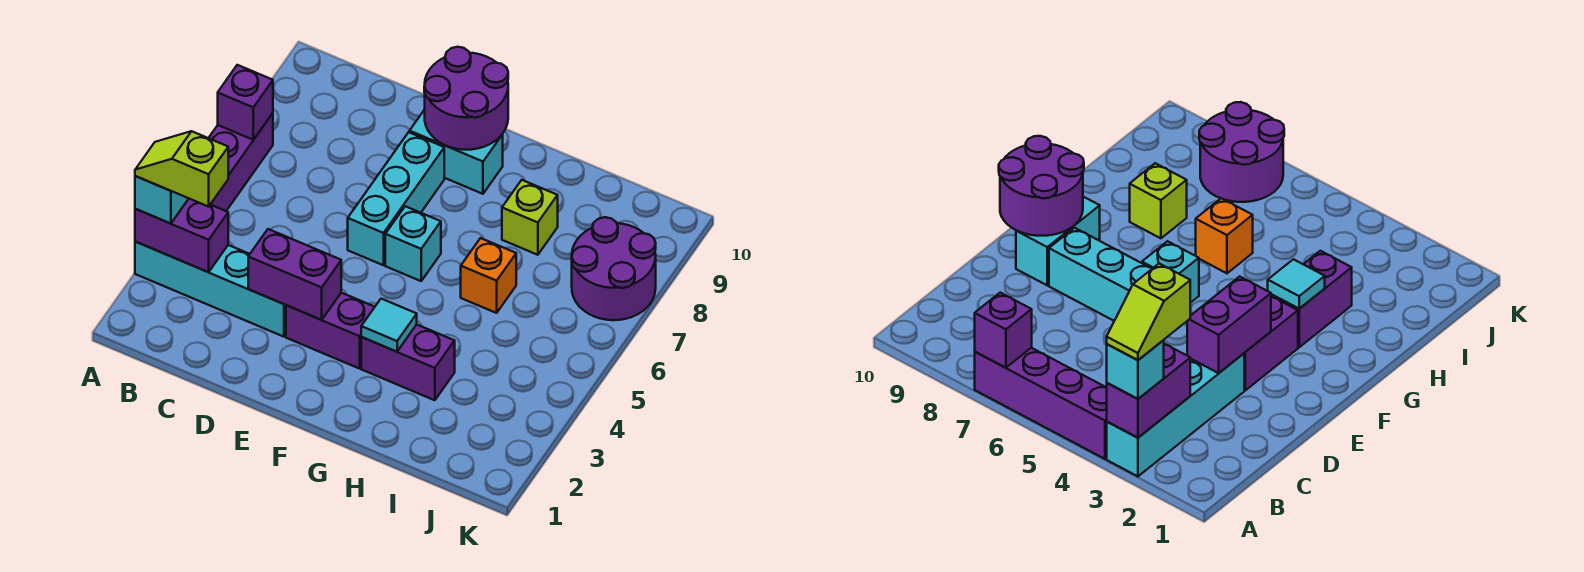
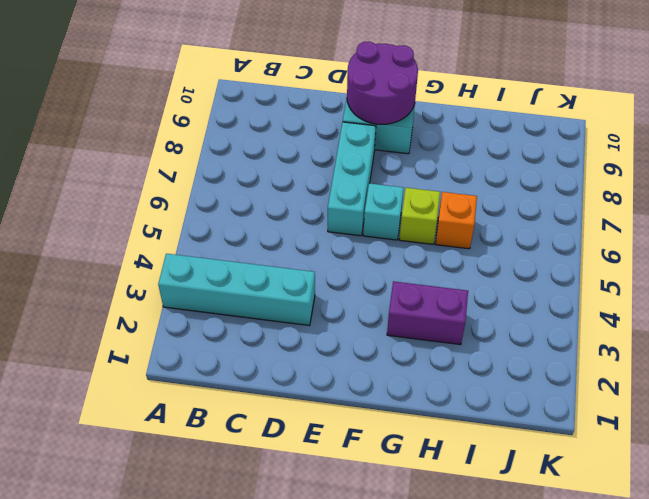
lime 1x1 brick [399,188,440,244] -> lime 1x1 brick moved to [502,180,558,255]
none -> purple 1x4 brick [209,113,273,211]
none -> purple 1x2 brick [286,293,374,369]
none -> purple 2x2 round brick [572,217,656,320]

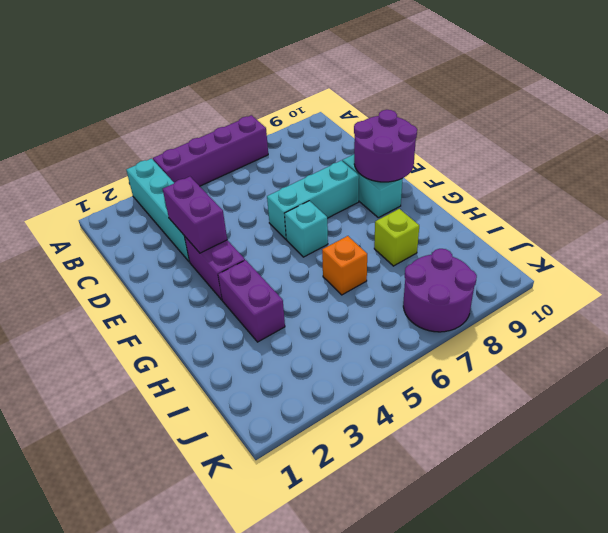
none -> purple 1x2 brick [135,199,228,272]
none -> purple 1x1 brick [218,65,273,140]
none -> cyan 1x1 tile [361,299,417,352]

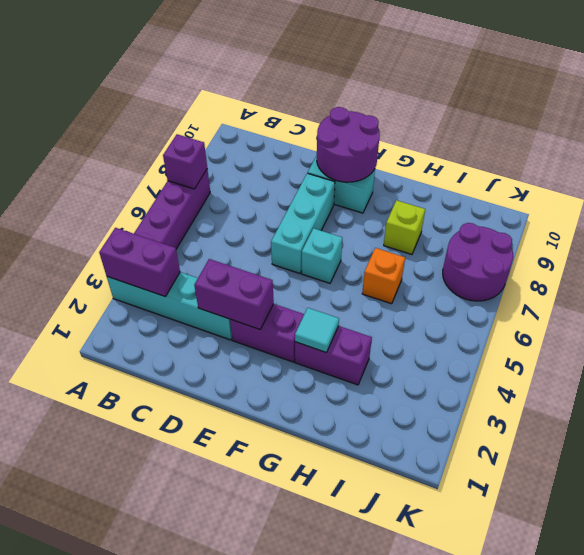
none -> cyan 1x1 brick [135,176,189,224]
none -> lime 1x2 slope [135,131,228,207]

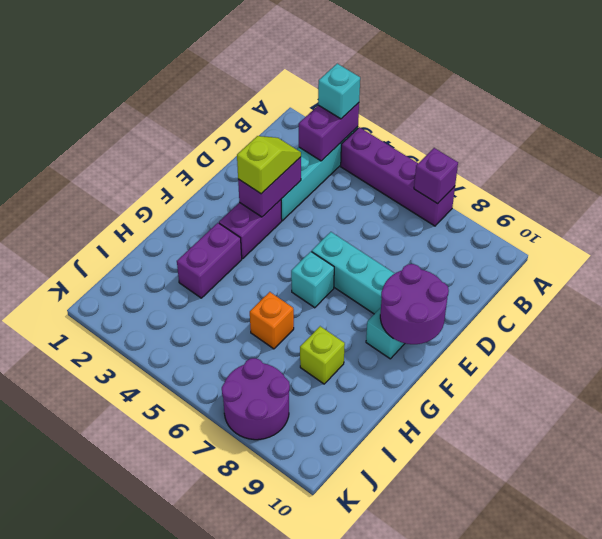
lime 1x2 slope [237,136,301,194] -> lime 1x2 slope moved to [135,131,228,207]
none -> cyan 1x1 tile [361,299,417,352]

